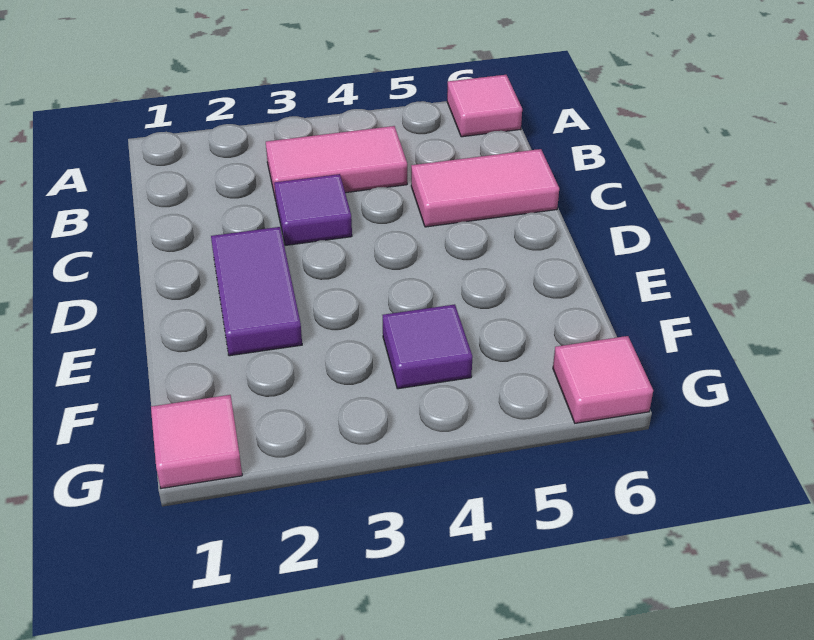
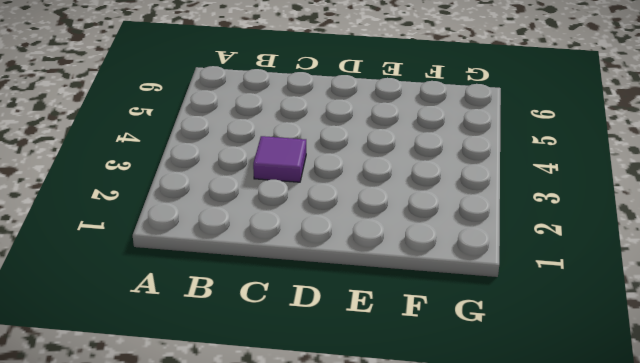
none -> pink 1x1 tile [447,75,522,137]
none -> pink 1x2 tile [266,126,407,200]

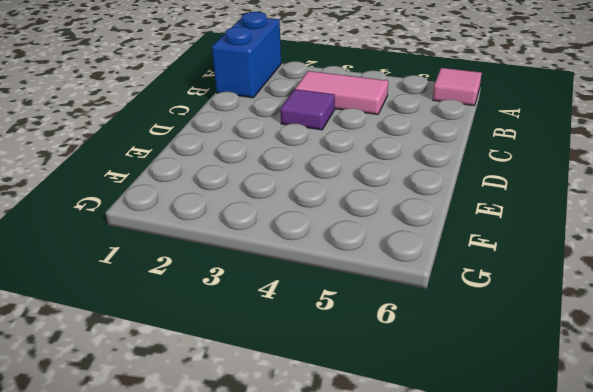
blue 1x2 brick [212,12,281,98] -> none
none -> pink 1x2 tile [411,149,559,227]
none -> purple 1x2 tile [211,227,302,356]

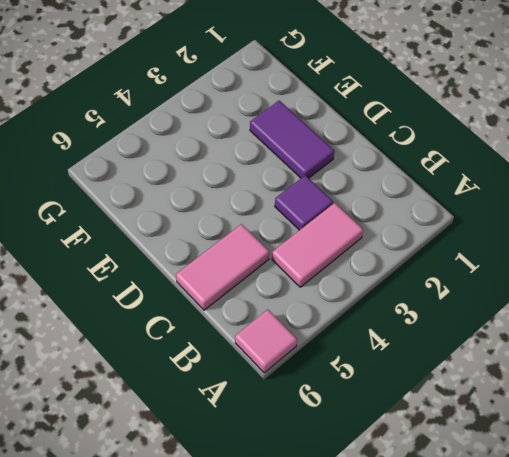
none -> purple 1x1 tile [383,304,473,389]
none -> pink 1x1 tile [151,395,242,488]

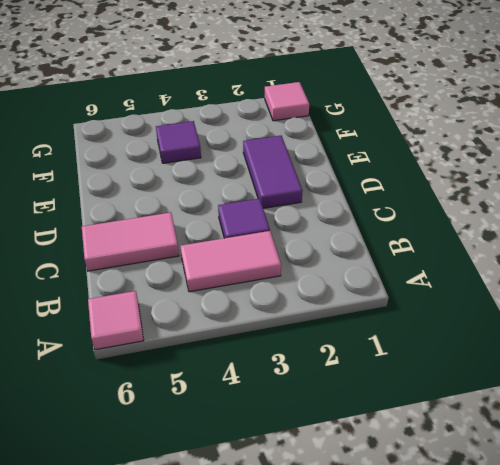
none -> pink 1x1 tile [553,336,653,423]

